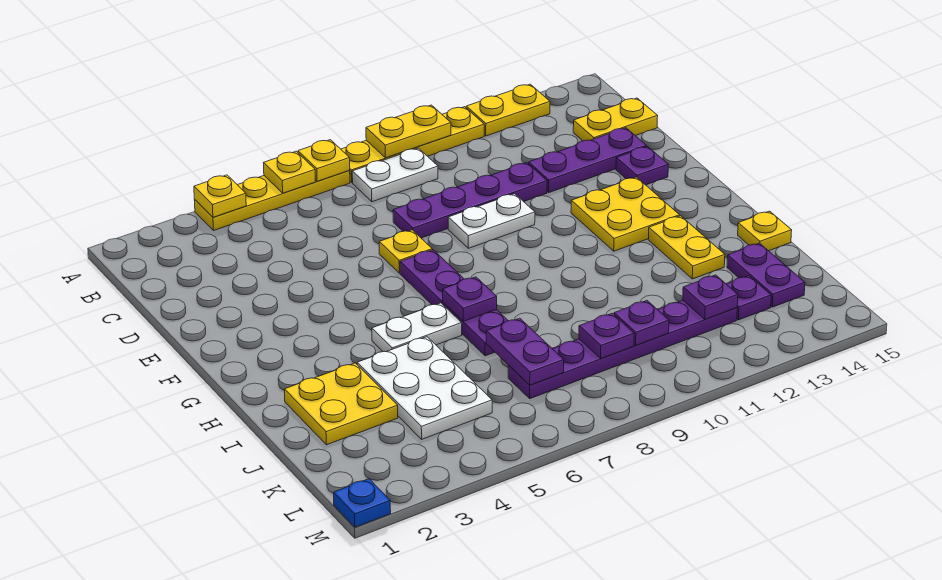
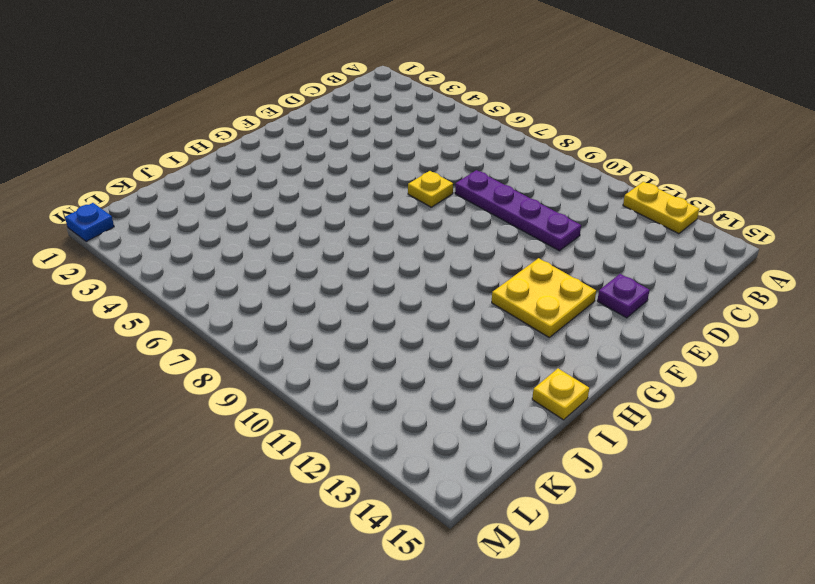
none -> yellow 1x4 plate [194,170,350,230]
none -> yellow 1x4 plate [341,107,484,182]
none -> white 1x2 plate [352,148,438,202]
none -> yellow 1x2 plate [573,98,658,141]

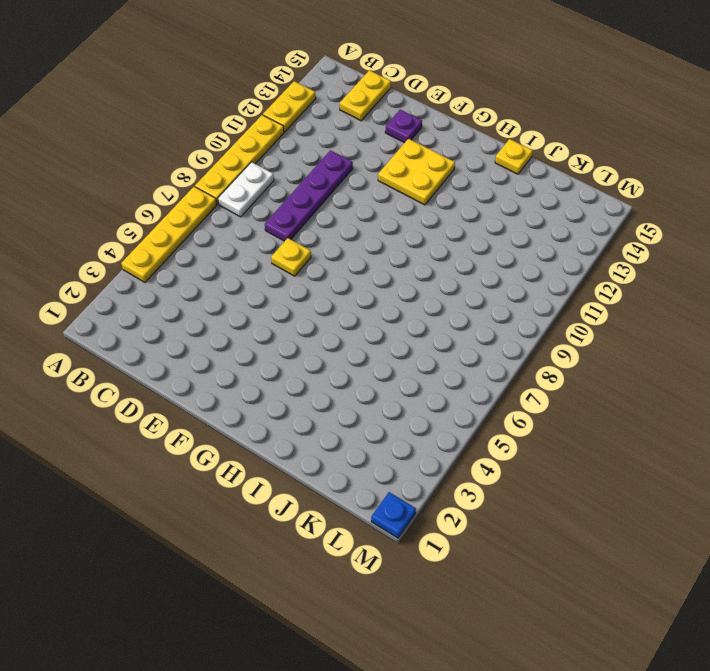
none -> purple 1x3 plate [529,128,647,192]
none -> white 1x2 plate [448,194,535,248]
none -> purple 1x4 plate [400,250,508,356]
none -> white 1x2 plate [372,303,462,352]

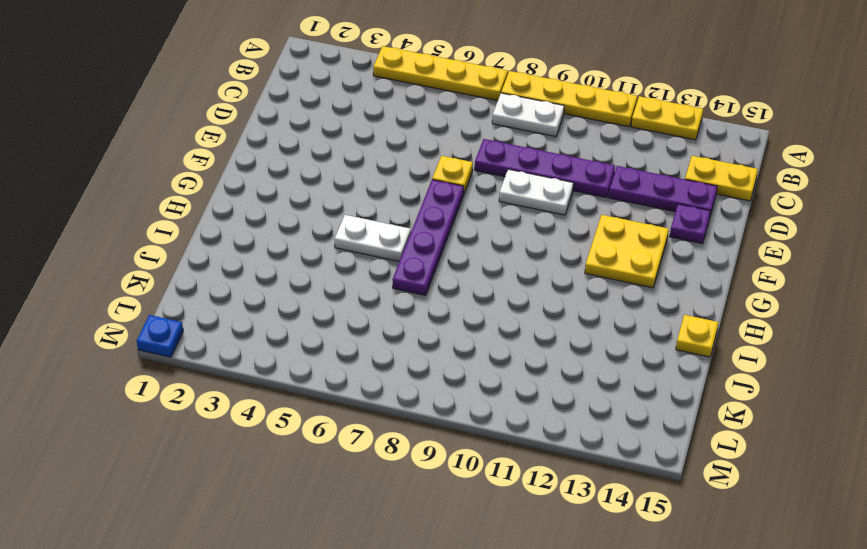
none -> yellow 1x2 plate [648,216,725,279]
none -> yellow 2x2 plate [284,363,398,445]
none -> white 2x3 plate [357,337,492,439]
none -> purple 1x2 plate [727,243,805,307]

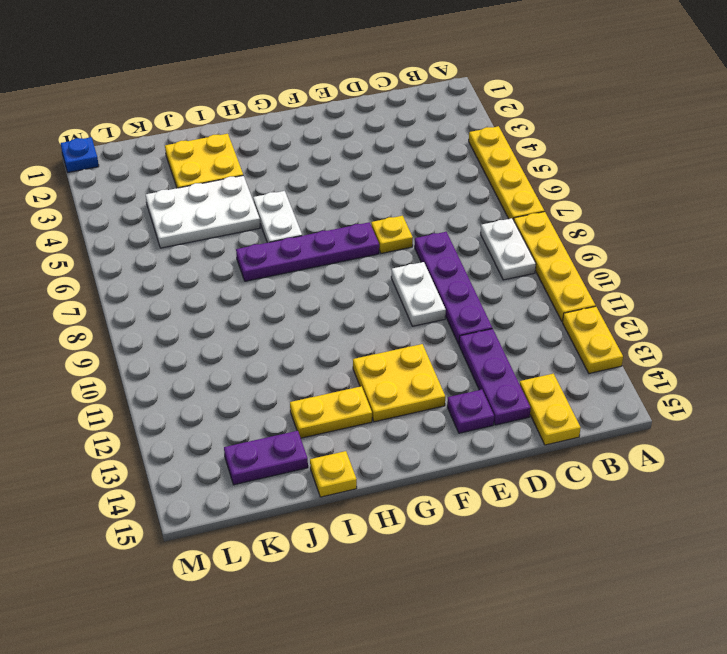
none -> purple 1x6 plate [508,300,737,399]
none -> purple 1x1 plate [727,276,771,320]
none -> yellow 1x1 plate [194,175,246,217]
none -> yellow 1x1 plate [264,151,316,193]

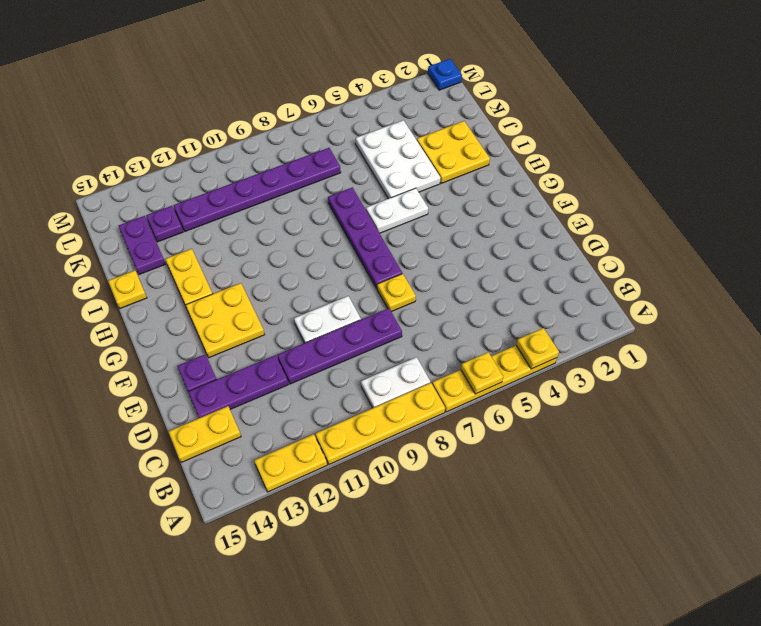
none -> yellow 1x1 plate [298,140,350,181]
none -> yellow 1x2 plate [366,105,451,158]
none -> purple 1x1 plate [443,277,497,321]
none -> purple 1x2 plate [486,318,564,385]

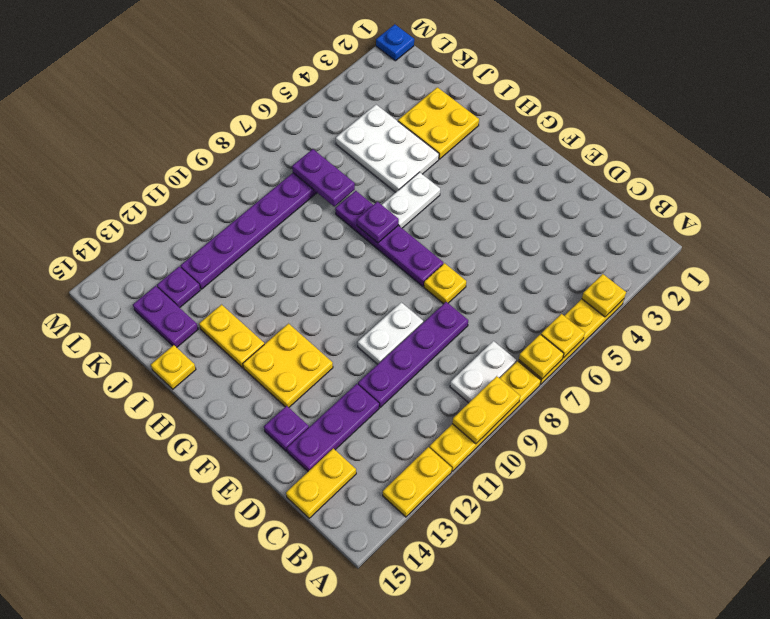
none -> purple 1x1 plate [579,313,634,358]
none -> purple 1x1 plate [614,301,669,345]
none -> purple 1x1 plate [683,275,738,319]

